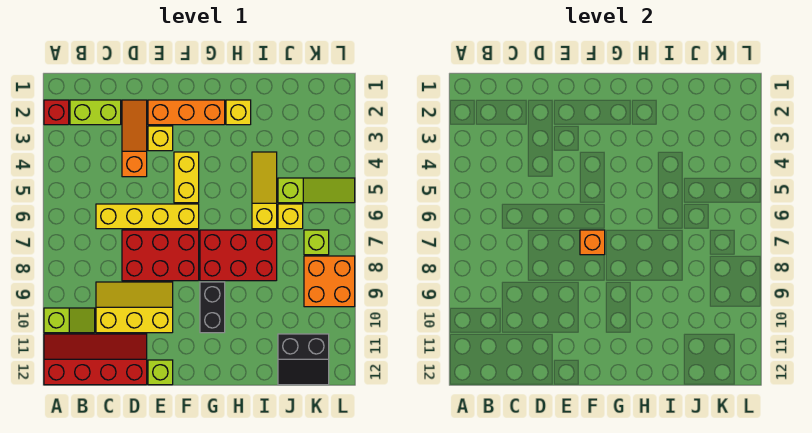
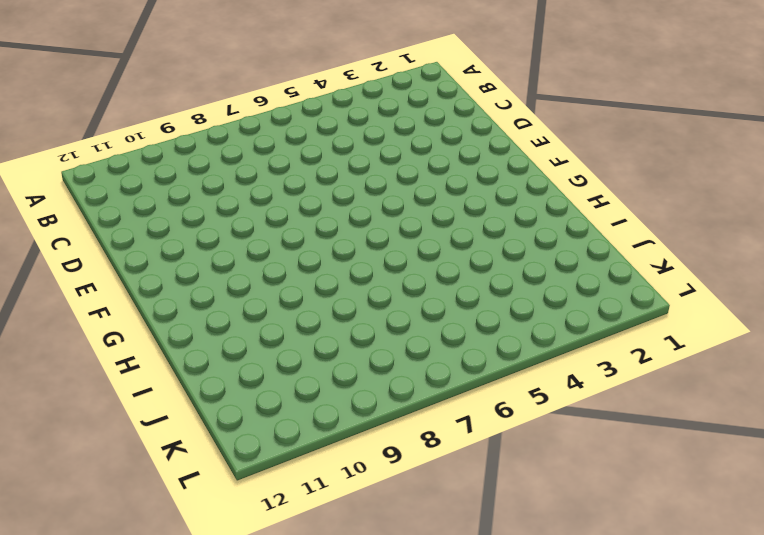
none -> red 1x1 brick [44,100,69,125]
none -> lime 1x2 slope [44,308,95,333]
none -> red 2x4 slope [44,334,147,385]

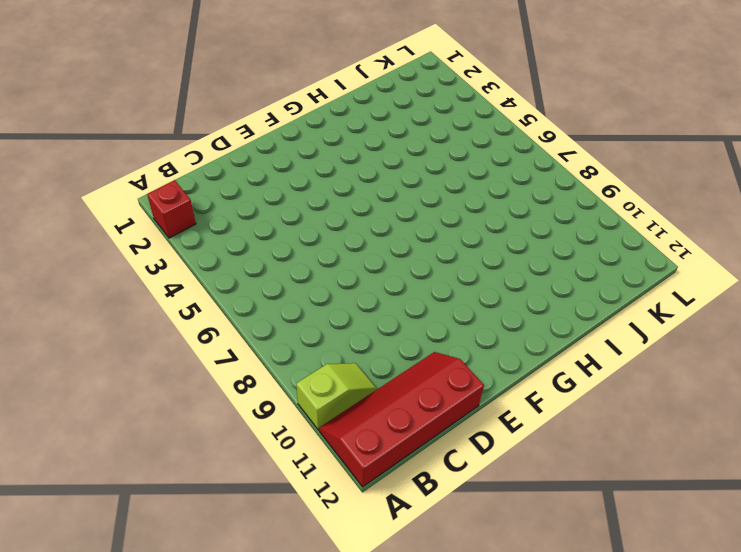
none -> lime 1x2 brick [70,100,121,125]
none -> yellow 1x4 brick [96,204,199,229]
none -> yellow 2x3 slope [96,282,173,333]

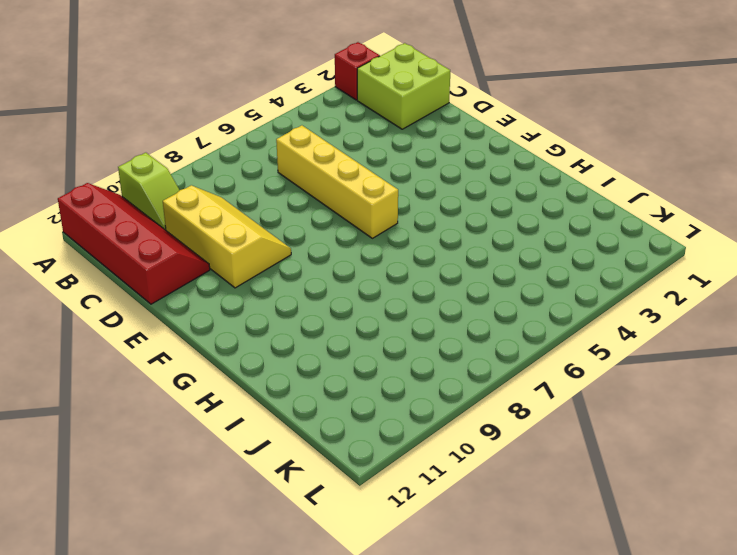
lime 2x2 brick [357,43,450,129] -> lime 1x2 brick [70,100,121,125]
none -> orange 1x3 slope [122,100,147,177]
none -> red 2x3 brick [122,230,199,281]
none -> orange 1x3 brick [148,100,225,125]

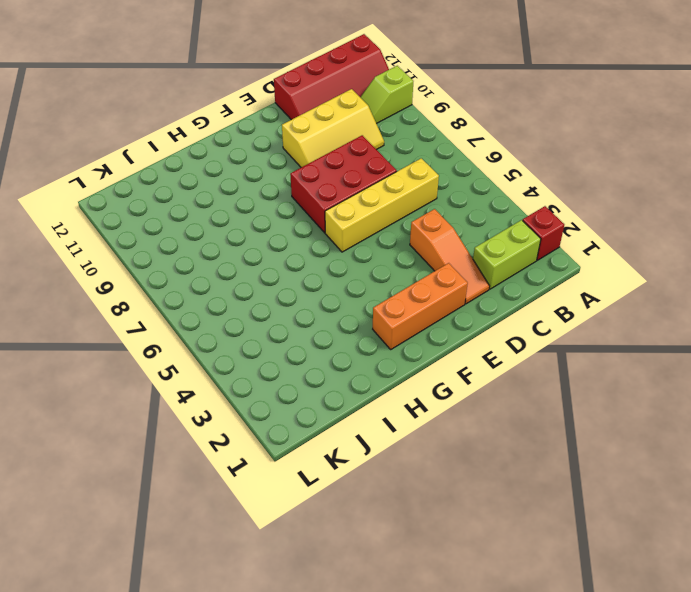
none -> yellow 1x1 brick [148,126,173,151]
none -> lime 1x1 brick [148,360,173,385]
none -> yellow 1x2 brick [174,152,199,203]

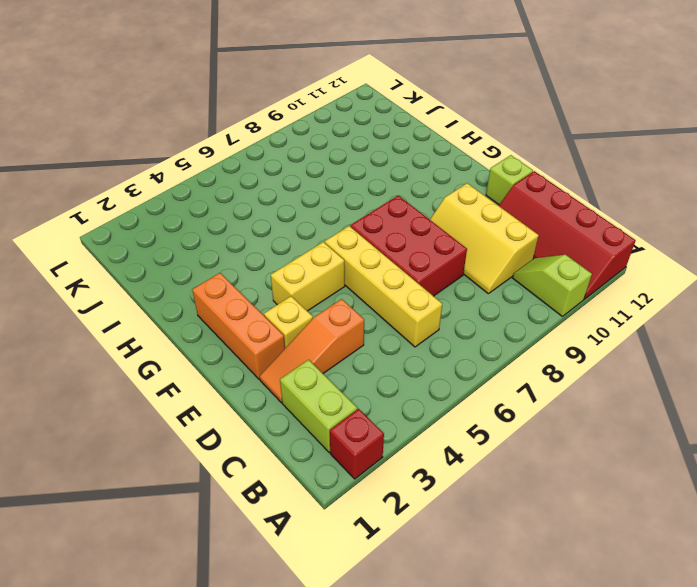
none -> red 2x3 brick [200,230,277,281]
none -> black 1x2 brick [200,282,225,333]
none -> yellow 1x1 brick [226,100,251,125]

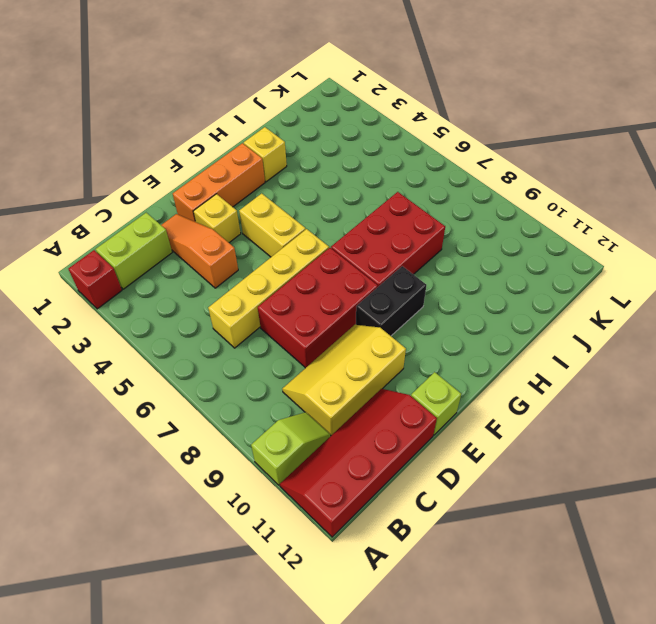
black 1x2 brick [356,266,426,336] -> black 1x2 brick turned to [200,282,225,333]
none -> yellow 1x3 slope [252,152,277,229]
none -> lime 1x3 slope [278,178,355,203]
none -> yellow 1x1 brick [278,204,303,229]

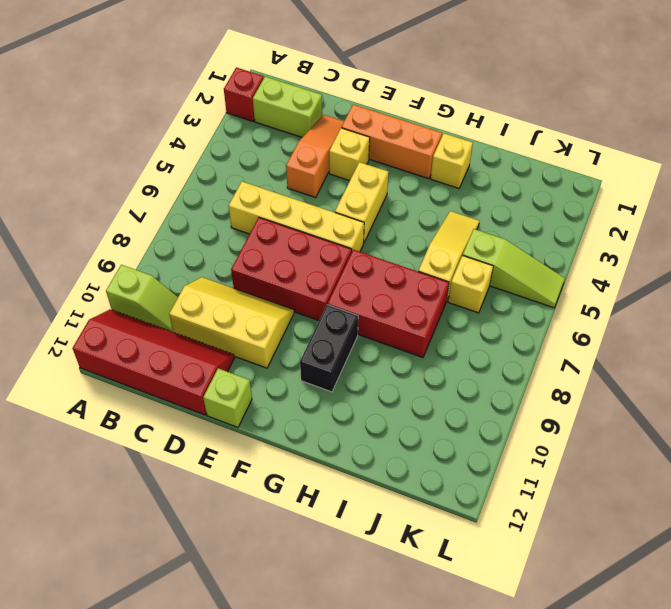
none -> black 2x2 slope [278,334,329,385]
none -> lime 1x1 brick [304,230,329,255]
none -> orange 2x2 brick [304,256,355,307]

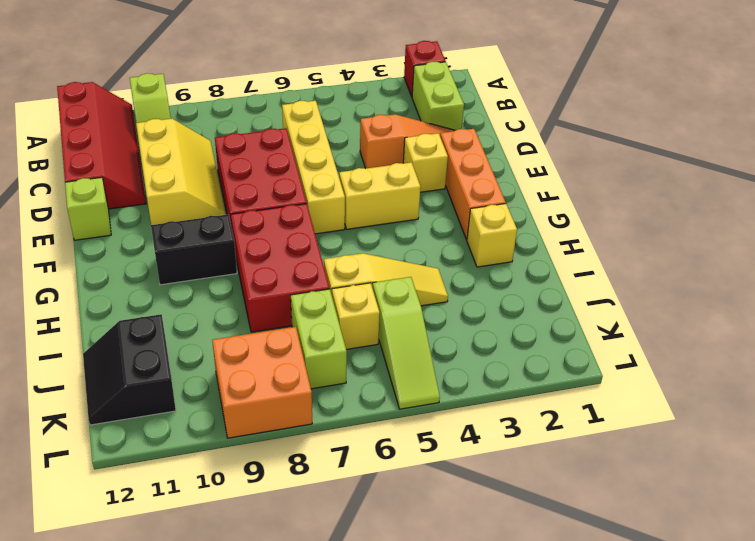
lime 1x2 brick [291,289,347,389] -> lime 1x1 brick [304,230,329,255]
none -> orange 1x1 brick [580,230,605,255]

